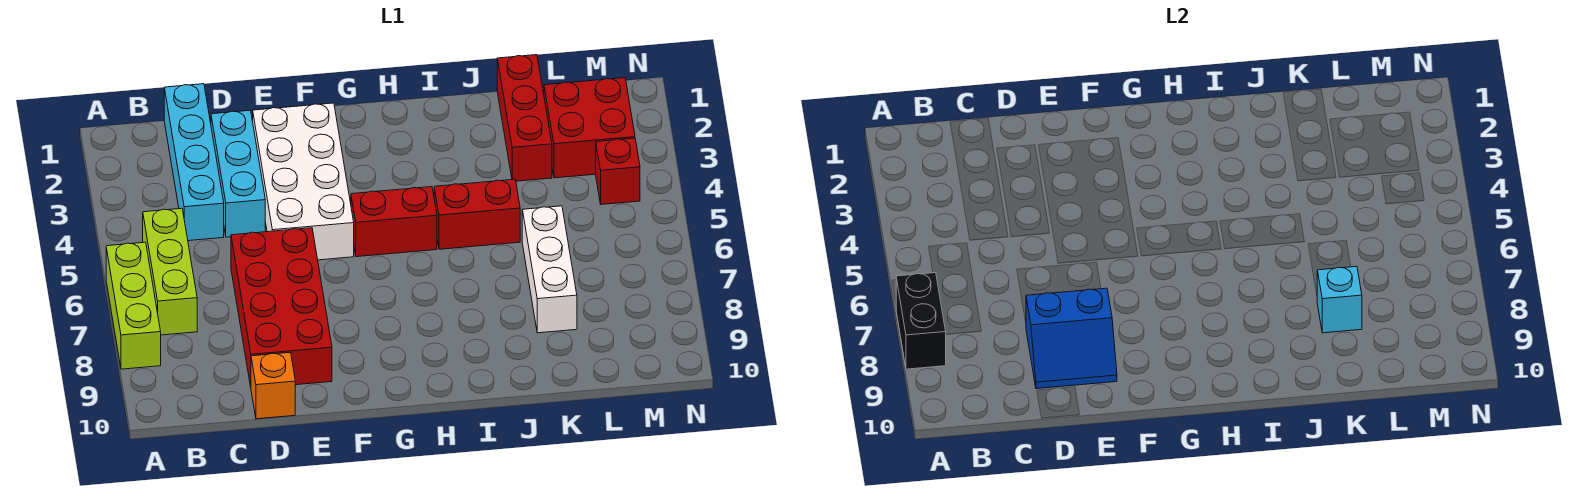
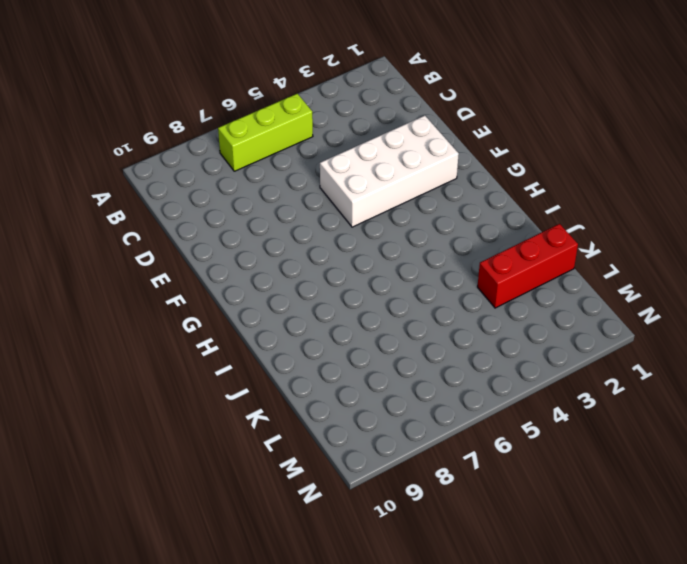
none -> lime 1x3 brick [106,242,161,369]
none -> cyan 1x4 brick [164,84,224,241]
none -> cyan 1x3 brick [211,110,265,237]

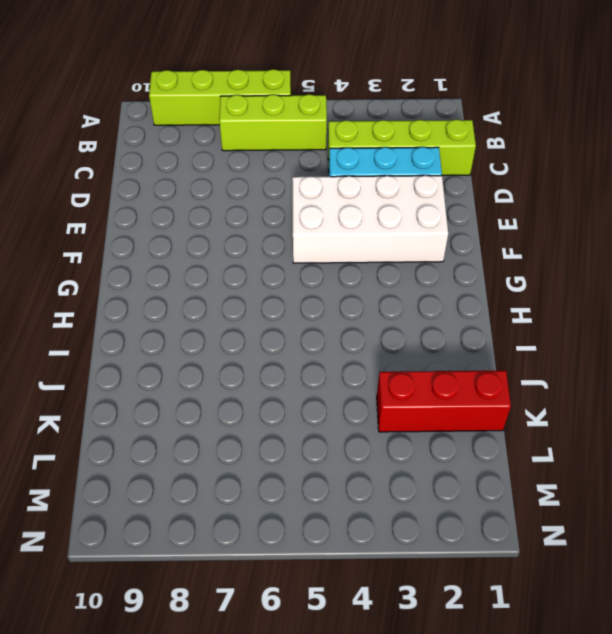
lime 1x4 brick [149,69,291,125] -> lime 1x3 brick [106,242,161,369]
lime 1x4 brick [328,119,476,175] -> cyan 1x4 brick [164,84,224,241]
none -> red 2x4 brick [231,228,332,387]
none -> orange 1x1 brick [251,353,295,419]
none -> red 1x2 brick [351,187,437,257]

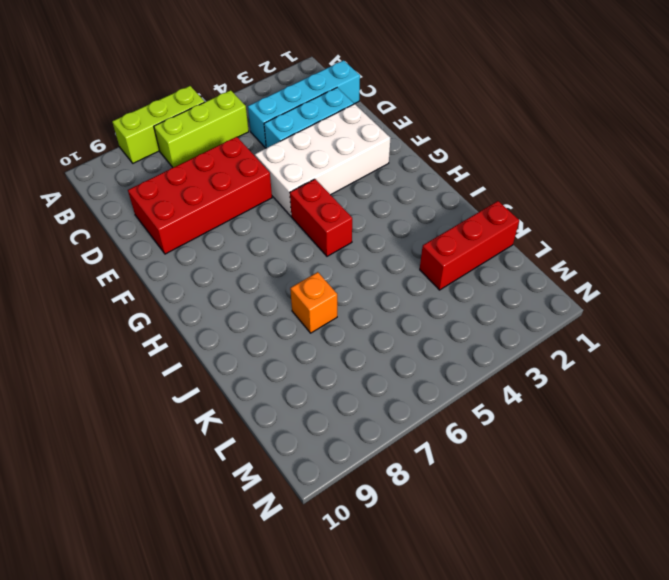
orange 1x1 brick [290,272,337,333] -> orange 1x1 brick moved to [251,353,295,419]
none -> red 1x2 brick [434,179,520,249]
none -> white 1x3 brick [522,206,577,333]
none -> red 2x2 brick [544,78,635,178]

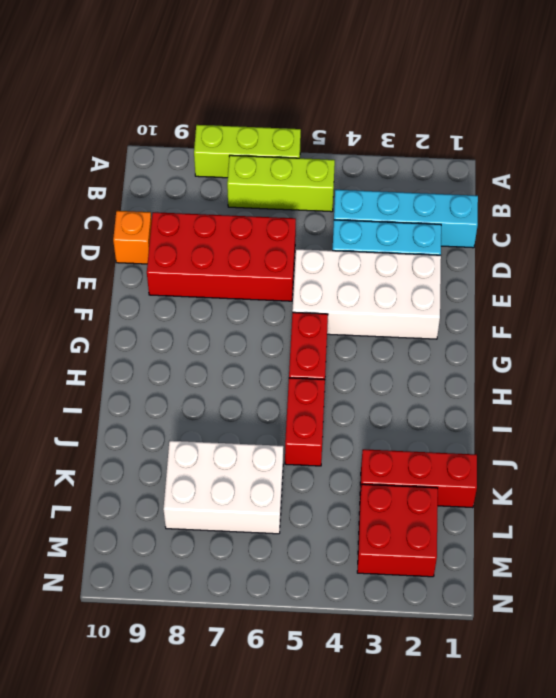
white 2x3 brick [164,441,283,534] -> white 1x3 brick [522,206,577,333]
none -> red 1x1 brick [596,138,640,205]
none -> black 1x2 brick [896,273,946,369]
none -> blue 2x2 slope [1026,288,1117,389]

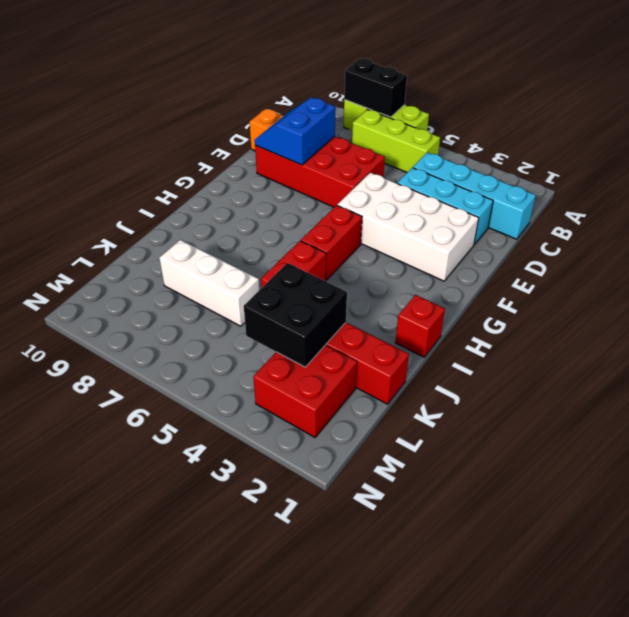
red 1x1 brick [395,295,445,357] -> red 1x1 brick moved to [596,138,640,205]
black 2x2 brick [244,263,347,367] -> none
none -> cyan 1x1 brick [1317,266,1362,333]

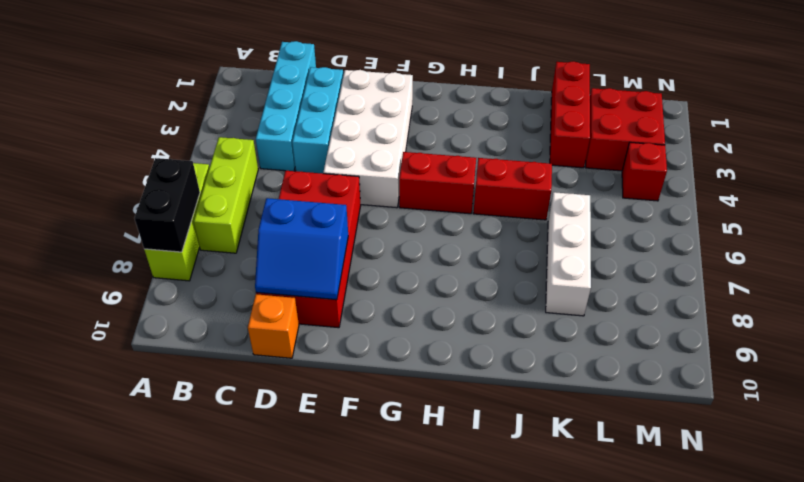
none -> cyan 1x1 brick [1317,266,1362,333]

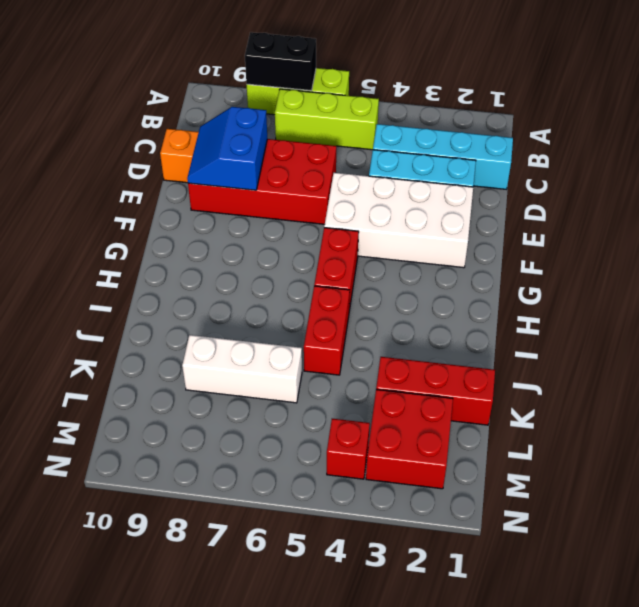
none -> cyan 1x1 brick [1317,266,1362,333]

